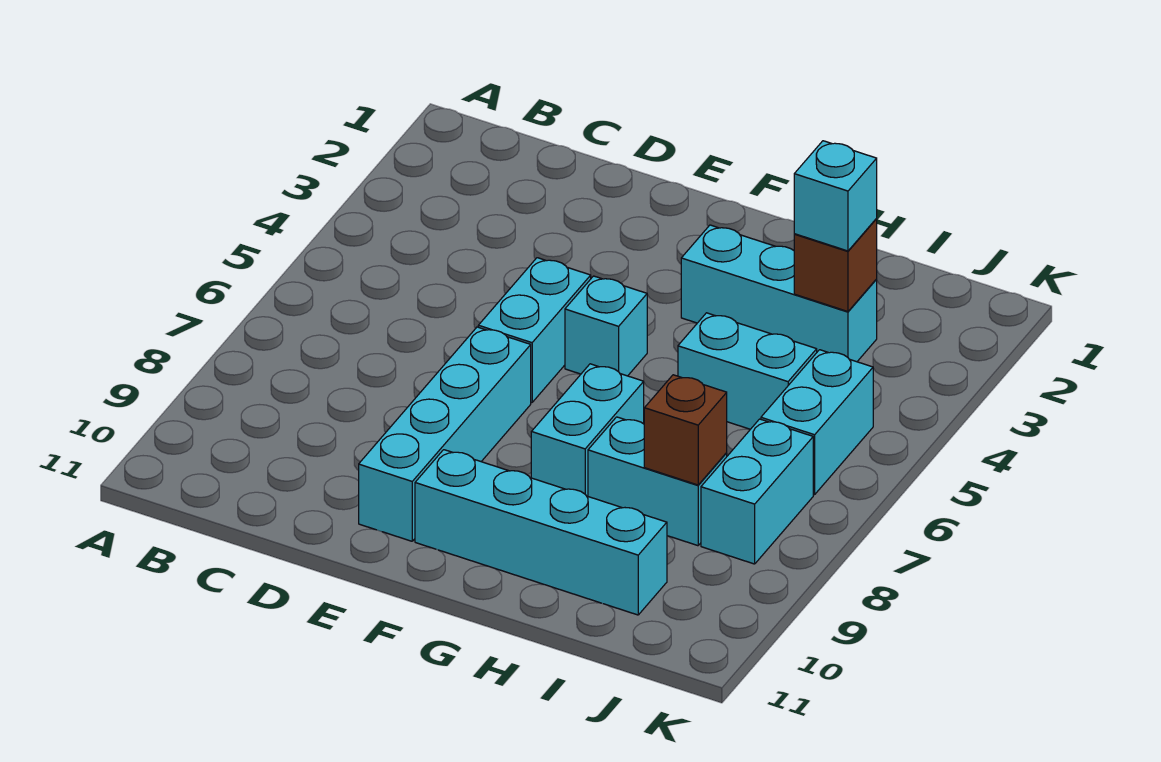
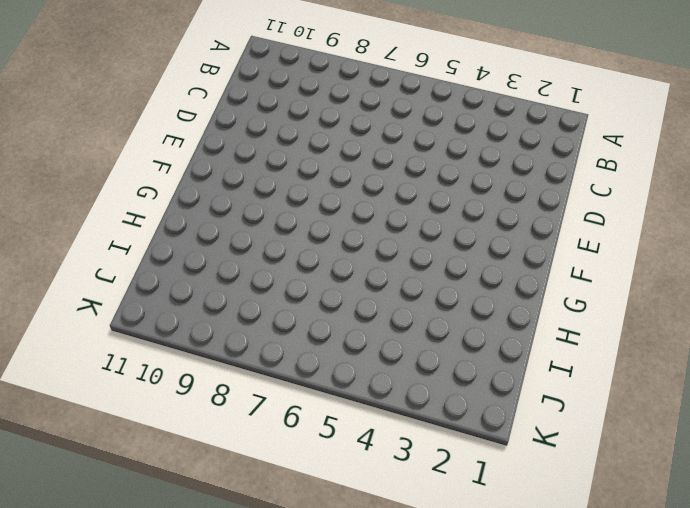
none -> cyan 1x2 brick [478,258,591,403]
none -> cyan 1x4 brick [359,327,531,541]
none -> cyan 1x1 brick [565,276,647,376]

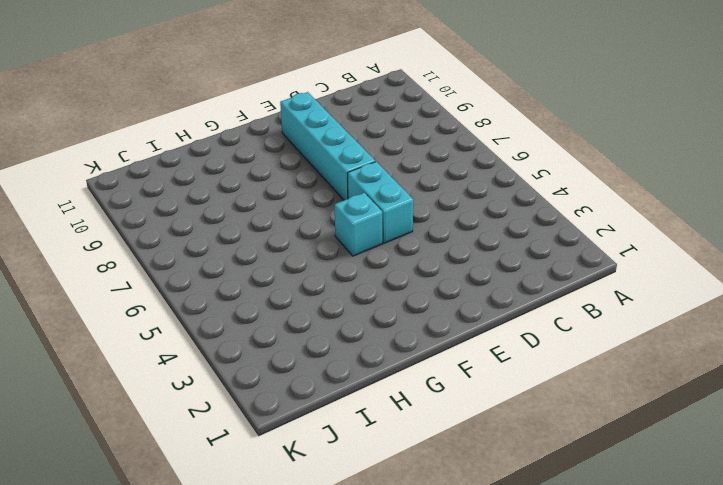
none -> cyan 1x4 brick [415,450,667,615]
none -> cyan 1x3 brick [681,225,877,362]
none -> cyan 1x2 brick [531,364,644,496]

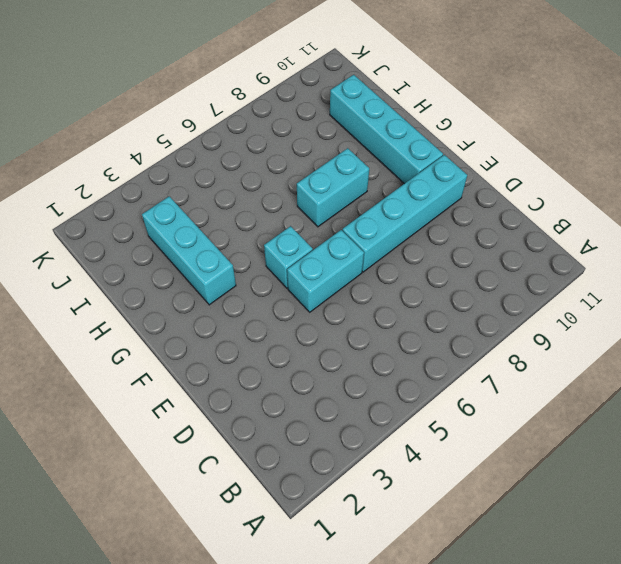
none -> cyan 1x2 brick [678,313,817,429]
none -> cyan 1x2 brick [588,417,727,546]
none -> cyan 1x2 brick [761,350,873,495]

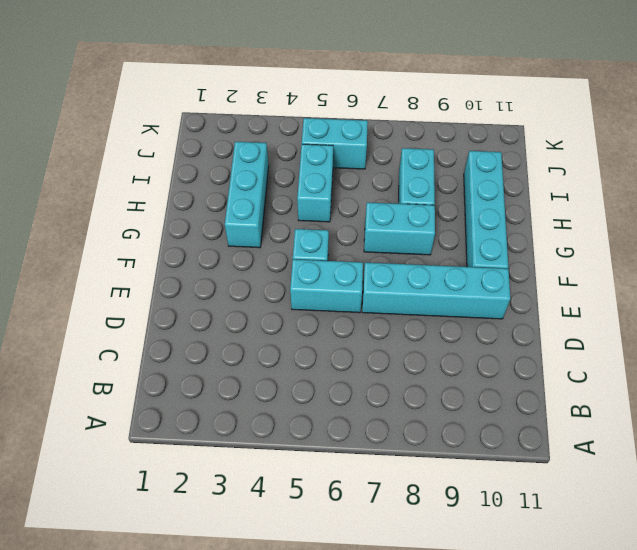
none -> cyan 1x2 brick [701,419,813,564]
none -> brown 1x1 brick [794,219,877,312]
none -> brown 1x1 brick [644,375,727,485]

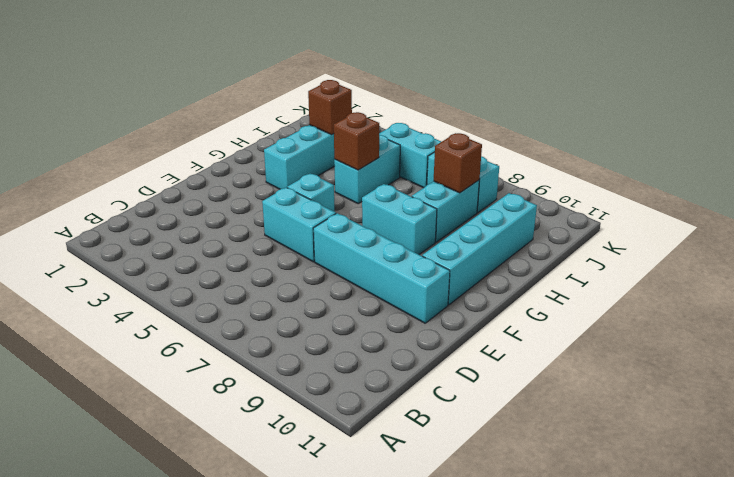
brown 1x1 brick [334,112,379,170] -> none
none -> cyan 1x1 brick [794,141,877,251]

